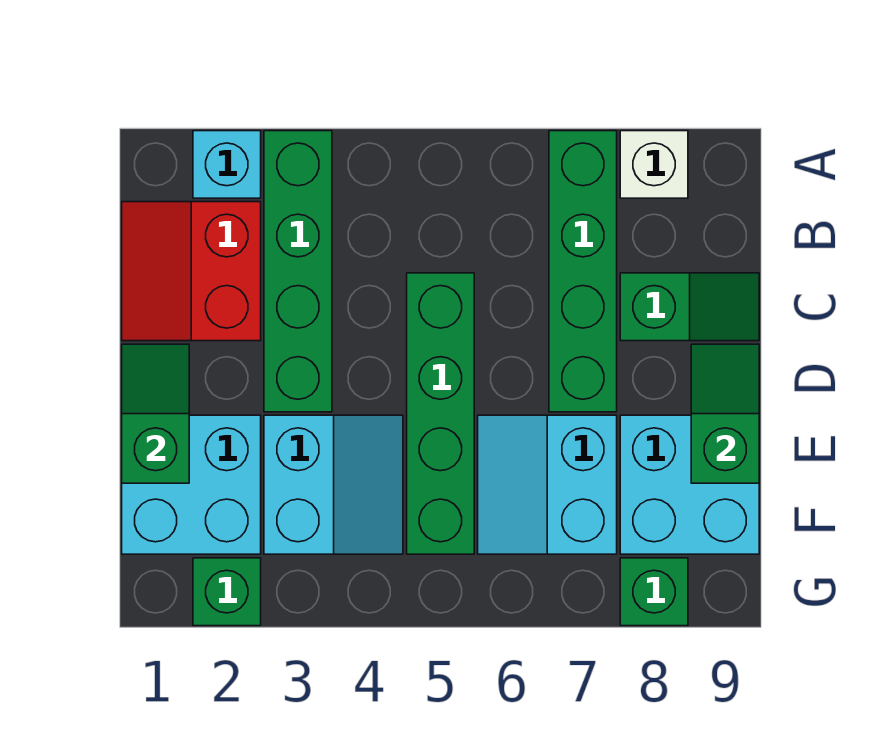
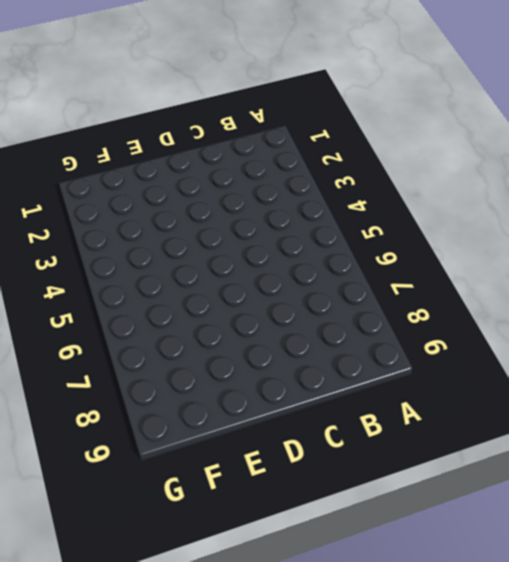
none -> cyan 1x1 brick [193,131,261,198]
none -> green 1x4 brick [264,131,332,412]
none -> green 1x4 brick [549,131,617,412]

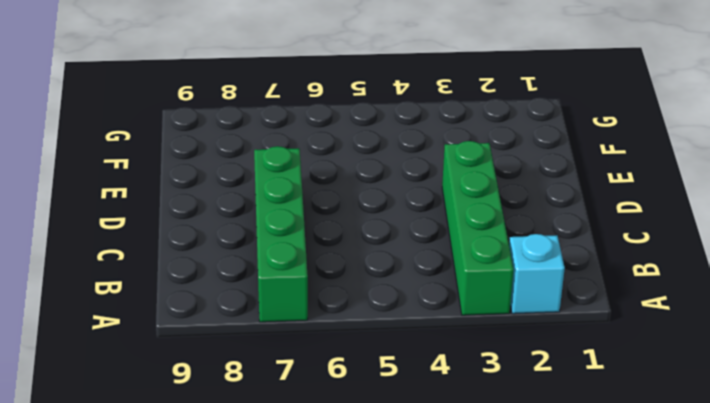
none -> white 1x1 brick [620,131,688,198]
none -> red 2x2 slope [122,202,261,341]
none -> green 1x4 brick [407,273,474,554]

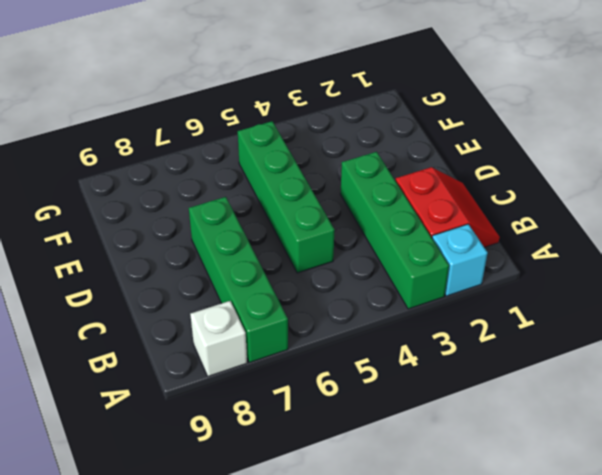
none -> green 1x2 slope [620,273,759,341]
none -> cyan 2x2 brick [122,415,261,554]
none -> cyan 2x2 slope [264,415,403,554]

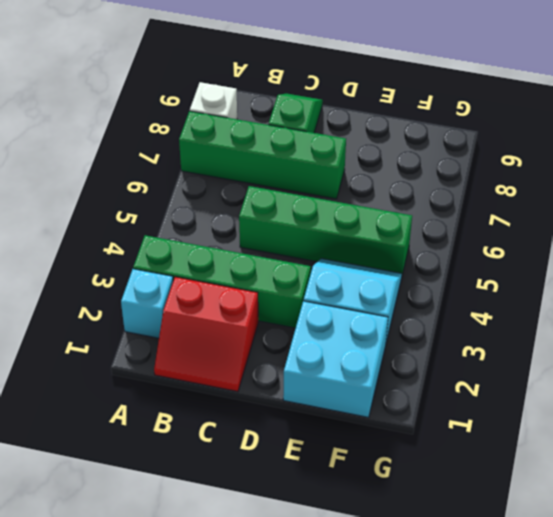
none -> cyan 2x2 slope [478,415,617,554]
none -> cyan 2x2 brick [620,415,759,554]
none -> green 1x1 brick [193,558,261,626]

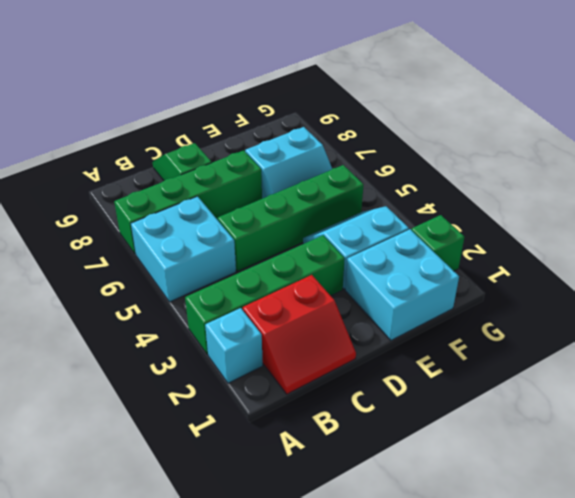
cyan 2x2 brick [131,196,236,302] -> cyan 2x2 brick moved to [620,415,759,554]
none -> white 1x1 brick [620,131,688,198]
none -> green 1x1 brick [620,558,688,626]
none -> green 1x2 slope [122,344,189,483]

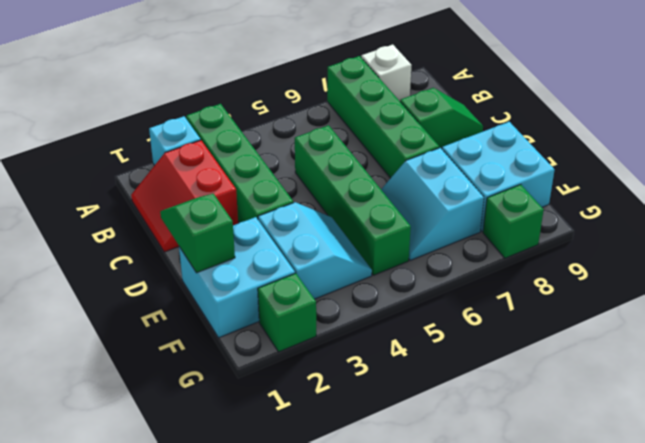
none -> green 1x2 slope [691,344,759,483]

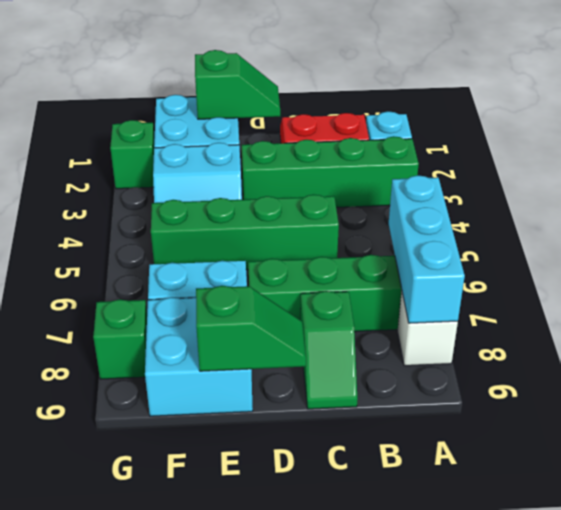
cyan 1x3 brick [389,175,465,323] -> none

